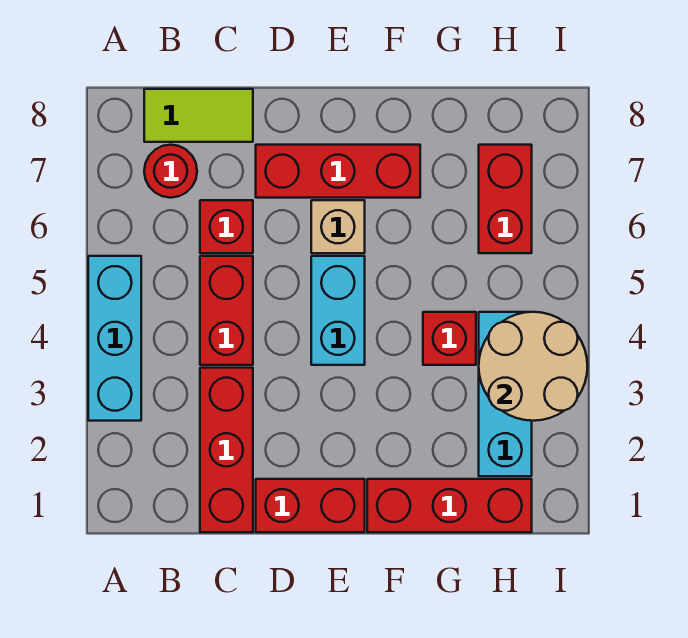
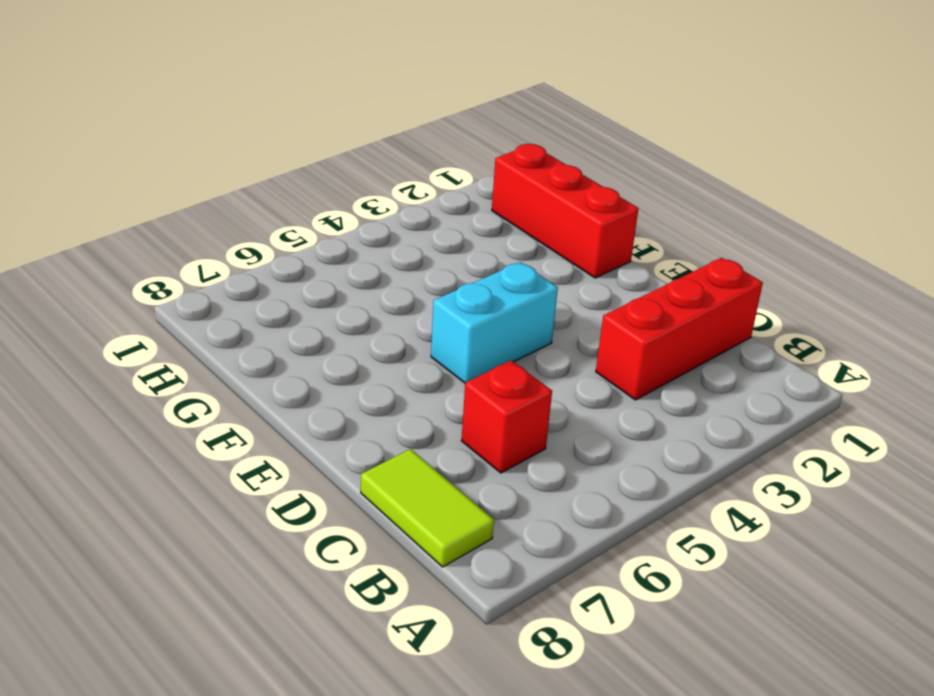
none -> cyan 1x3 brick [88,256,141,421]
none -> red 1x1 round brick [144,145,197,198]
none -> red 1x2 brick [200,256,253,365]

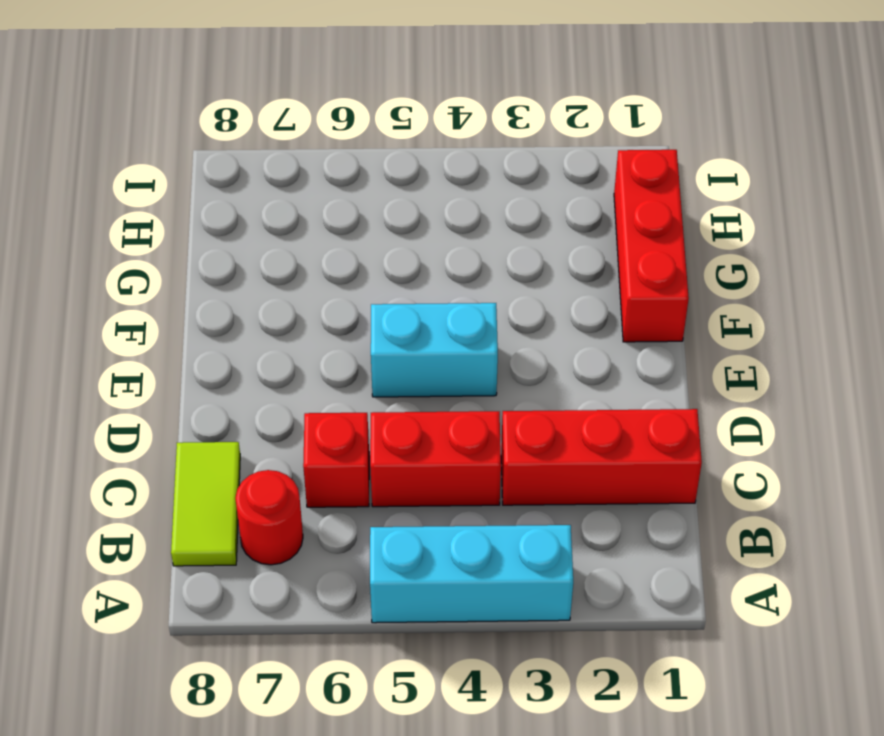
none -> red 1x2 brick [256,479,365,532]
none -> red 1x3 brick [256,145,420,198]
none -> tan 1x1 brick [311,200,365,253]

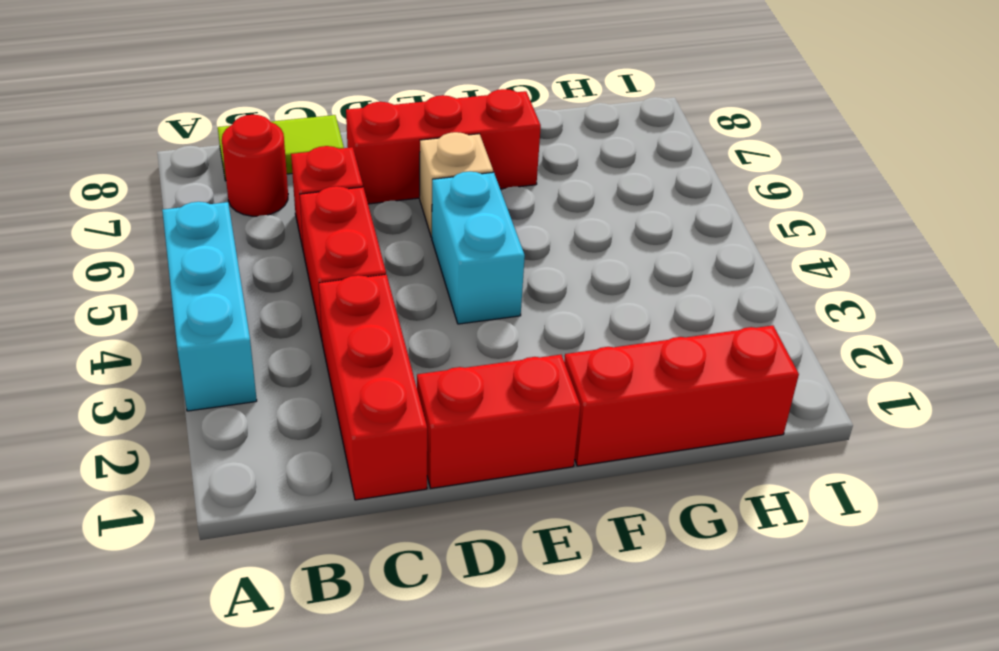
none -> red 1x1 brick [423,312,476,365]
none -> cyan 1x3 brick [479,312,532,476]
none -> red 1x2 brick [479,145,532,253]

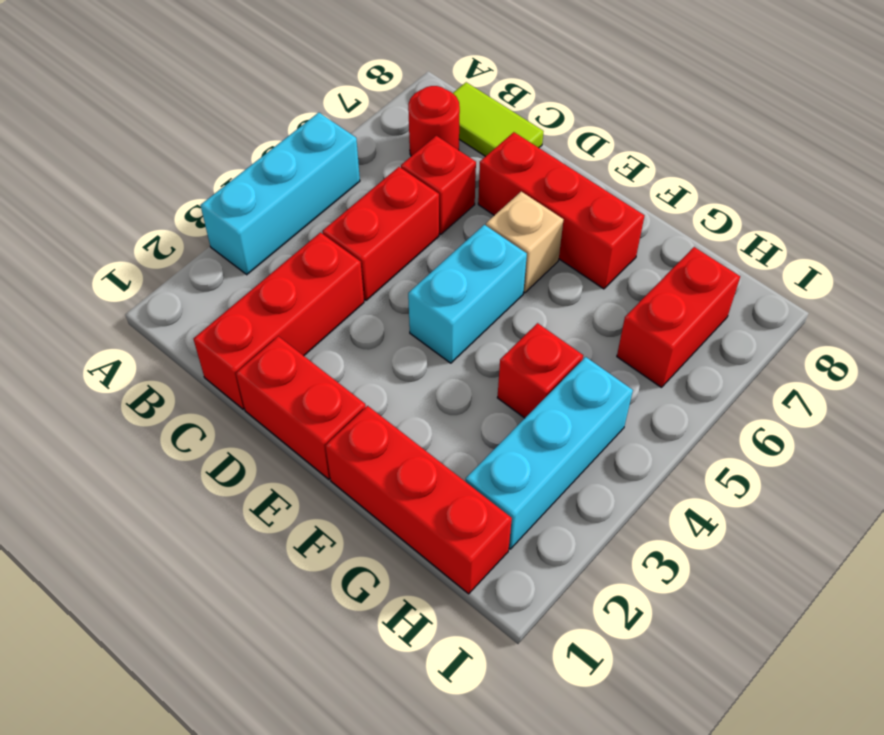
none -> tan 2x2 round brick [479,312,588,421]

